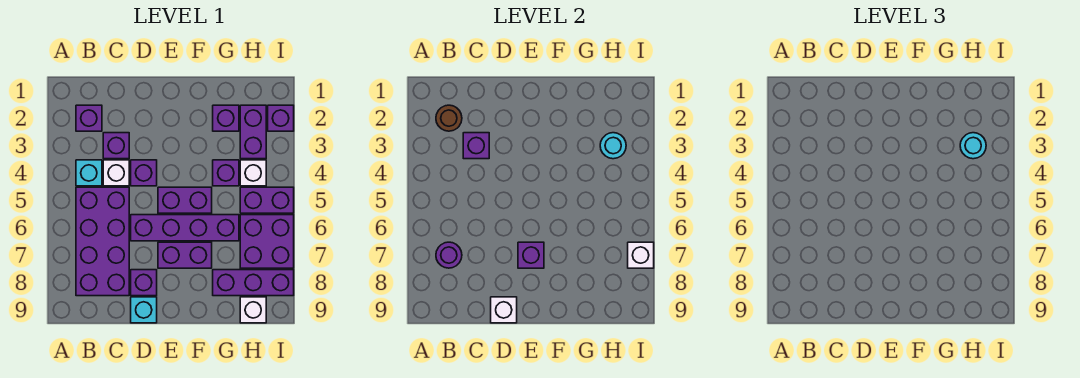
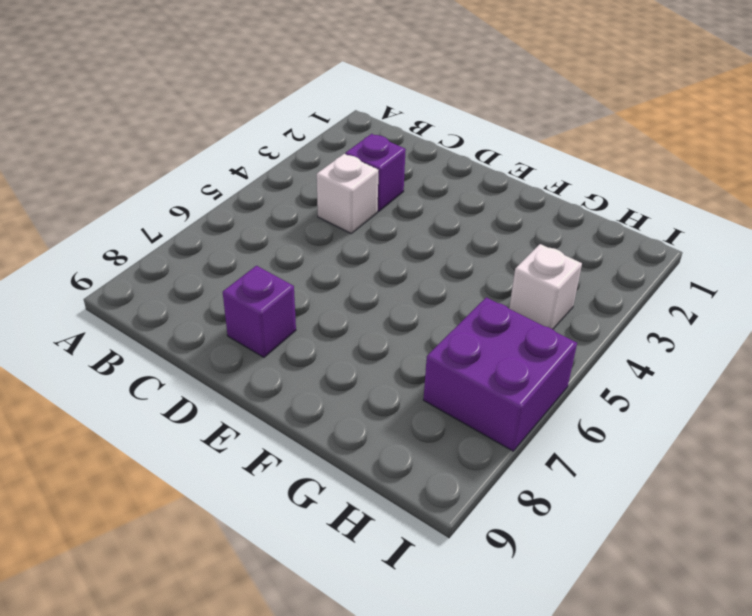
none -> purple 1x1 brick [76,105,102,131]
none -> cyan 1x1 brick [76,160,102,186]
none -> purple 2x4 brick [76,187,129,296]

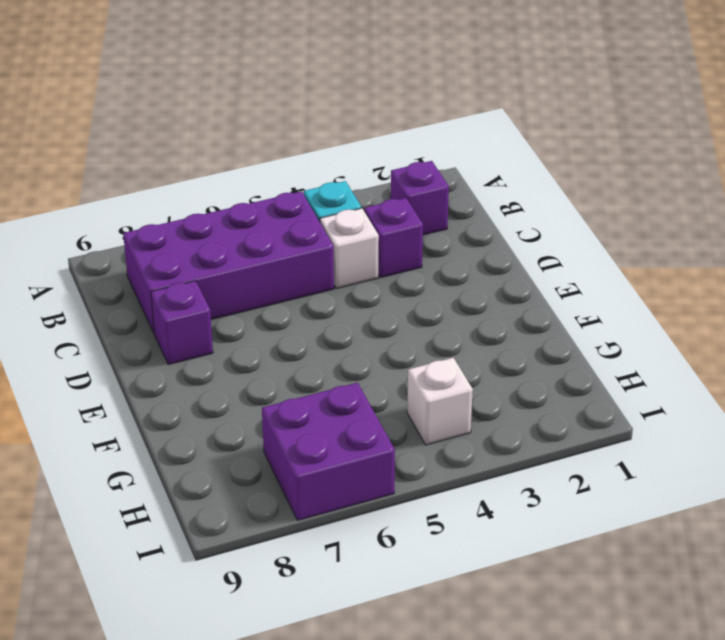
none -> purple 1x1 brick [131,160,157,186]
none -> purple 1x4 brick [131,215,239,241]
none -> cyan 1x1 brick [131,297,157,323]

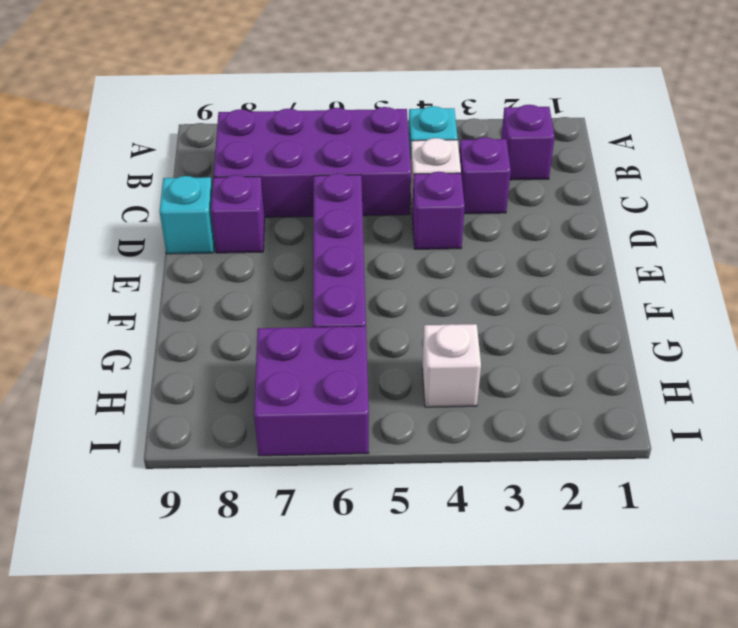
none -> purple 1x2 brick [158,187,212,213]
none -> purple 1x2 brick [158,242,212,268]
none -> purple 1x1 brick [213,105,239,131]

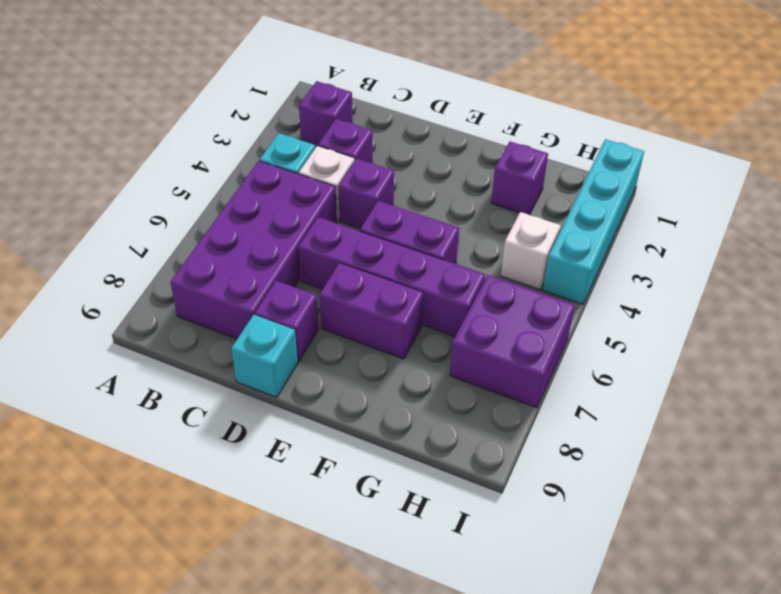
cyan 1x4 brick [543,139,644,304] -> purple 1x1 brick [268,105,294,131]
none -> purple 1x1 brick [213,160,239,186]
none -> purple 1x3 brick [213,270,294,296]
none -> purple 1x2 brick [240,105,266,159]

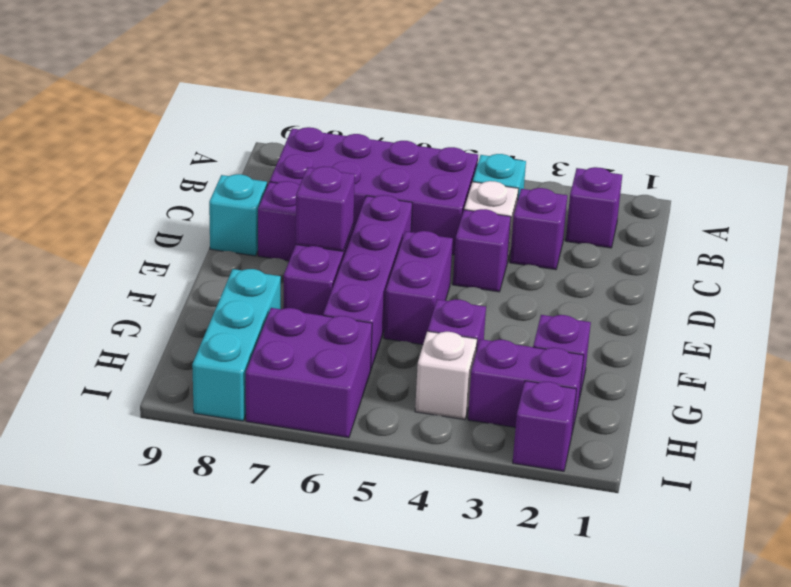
cyan 1x3 brick [192,269,281,421] -> purple 1x3 brick [213,270,294,296]
none -> purple 1x2 brick [240,187,294,213]
none -> white 1x1 brick [240,297,266,323]
none -> brown 1x1 round brick [436,105,462,131]

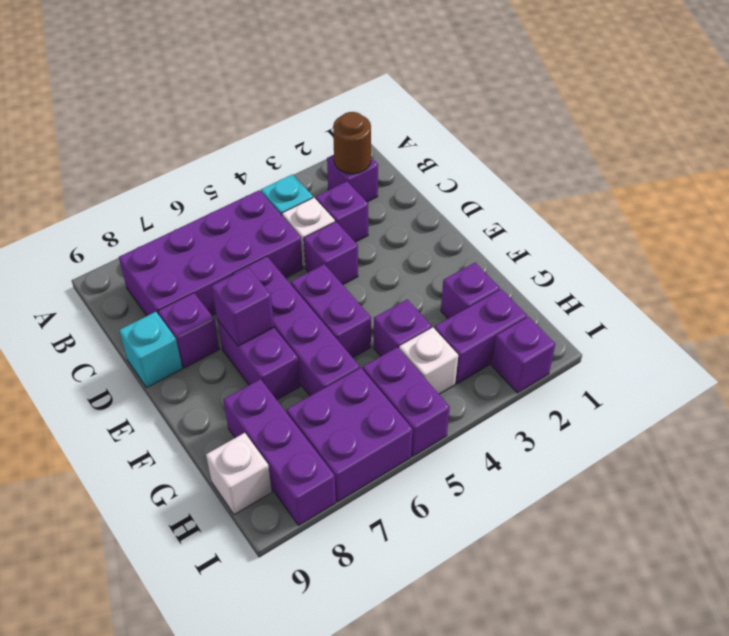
none -> purple 1x1 round brick [436,242,462,268]
none -> purple 1x1 brick [463,133,489,159]
none -> white 1x1 brick [491,297,517,323]

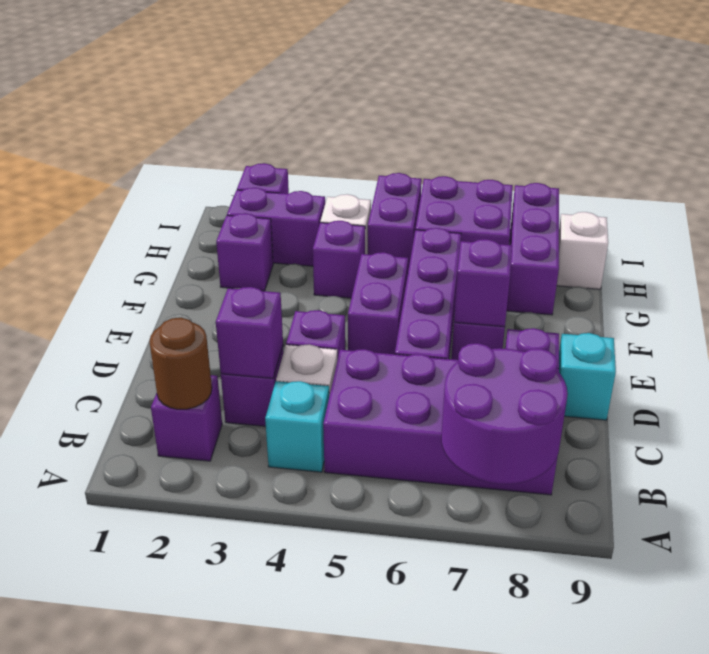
purple 2x2 round brick [441,343,568,484] -> purple 1x1 round brick [436,242,462,268]
none -> white 1x1 brick [491,297,517,323]
none -> cyan 1x1 round brick [600,133,626,159]
none -> white 1x1 brick [628,242,654,268]

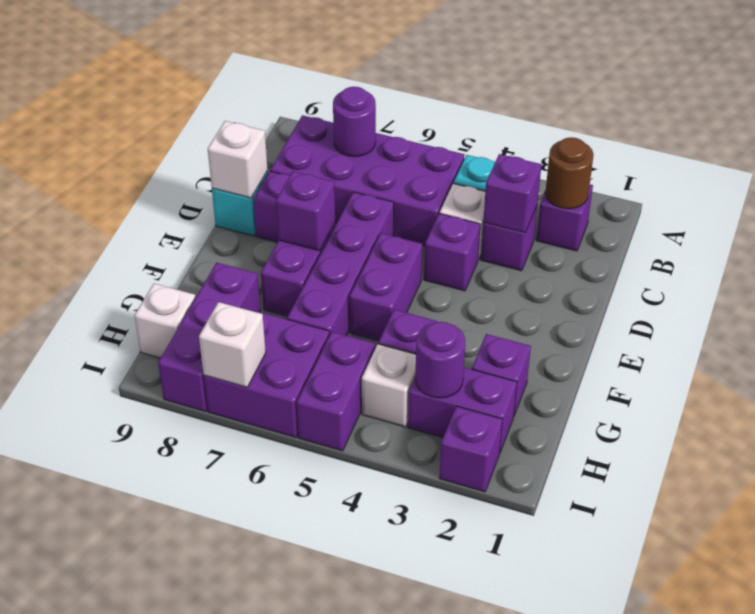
purple 1x1 round brick [415,322,465,398] -> cyan 1x1 round brick [600,133,626,159]
none -> cyan 1x1 round brick [960,133,986,159]

